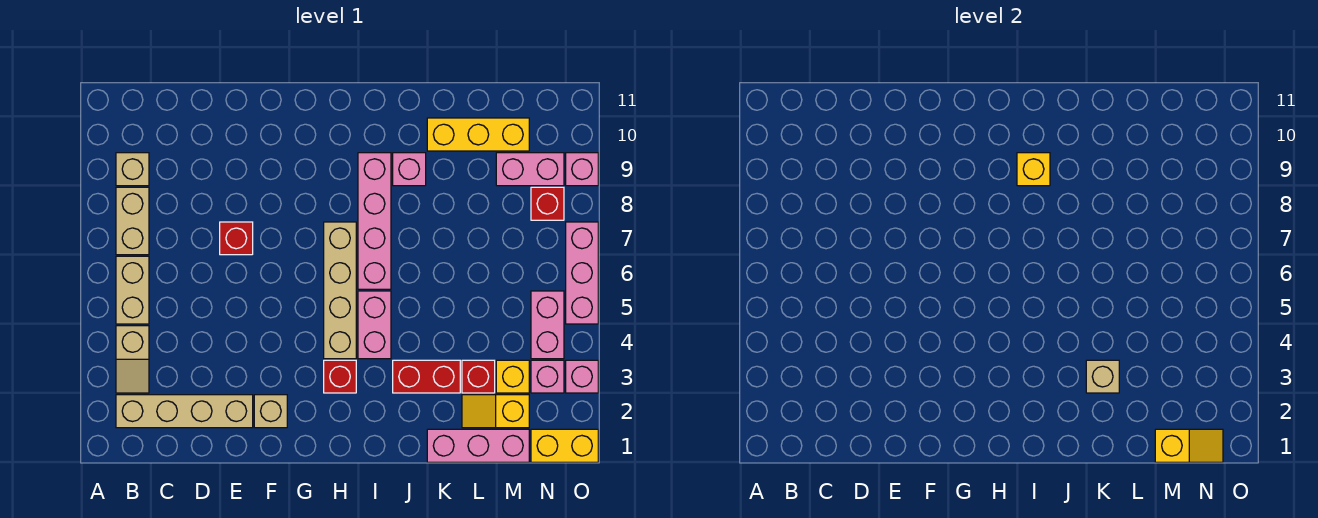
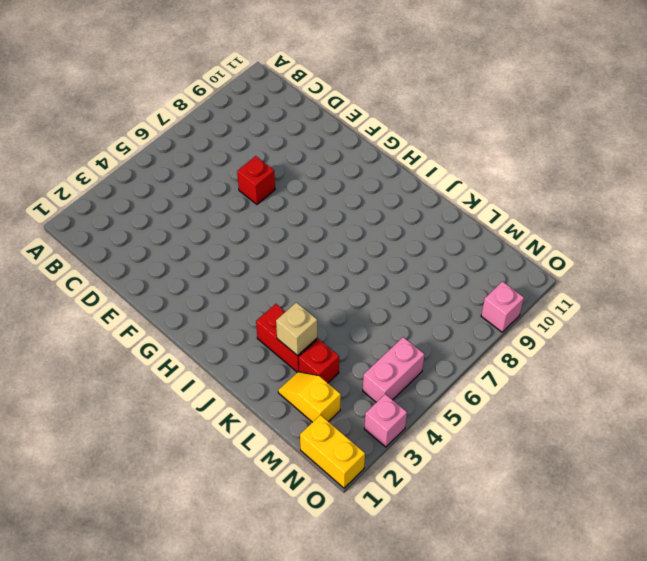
none -> tan 1x4 brick [116,395,253,428]
none -> tan 1x2 slope [116,326,149,393]
none -> tan 1x2 brick [116,256,149,324]

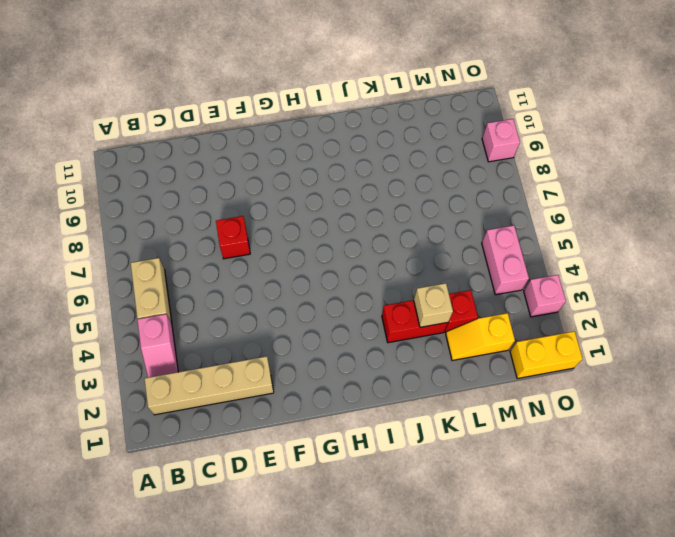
pink 1x2 slope [137,314,178,378] -> tan 1x2 slope [116,326,149,393]
none -> tan 1x2 brick [116,187,149,255]
none -> tan 1x1 brick [116,153,149,186]
none -> tan 1x1 brick [254,395,287,428]

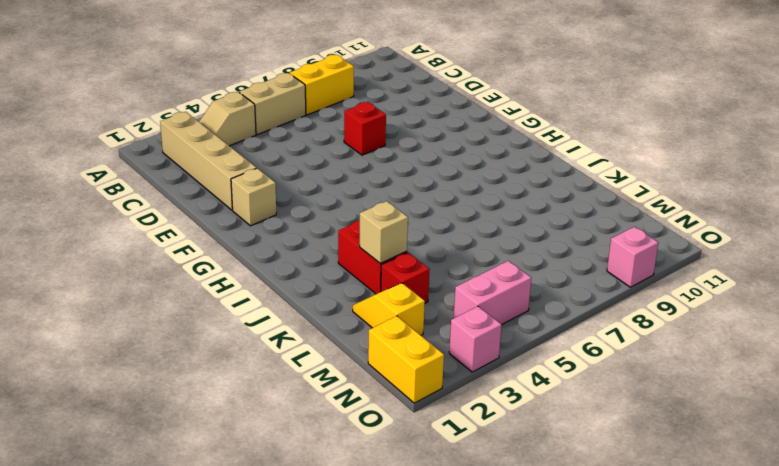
yellow 1x2 brick [290,55,354,115] -> tan 1x2 brick [116,187,149,255]
none -> tan 1x1 brick [116,153,149,186]
none -> red 1x1 brick [324,360,356,393]
none -> tan 1x4 brick [324,222,356,359]

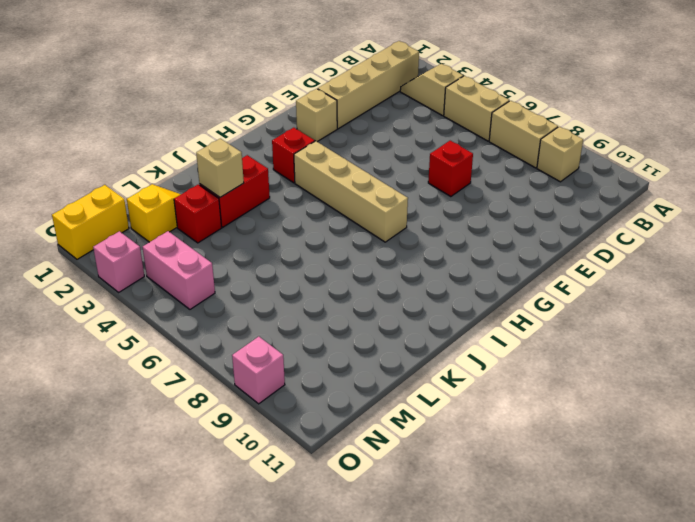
none -> pink 1x2 brick [358,291,391,359]
none -> pink 1x4 brick [358,153,391,289]
none -> pink 1x1 brick [393,153,426,186]

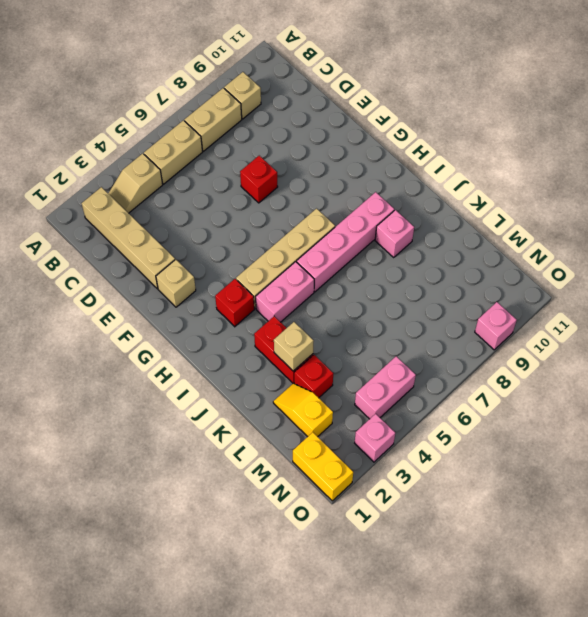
none -> pink 1x3 brick [427,429,529,462]
none -> yellow 1x3 brick [427,118,529,151]
none -> yellow 1x1 brick [496,360,529,393]

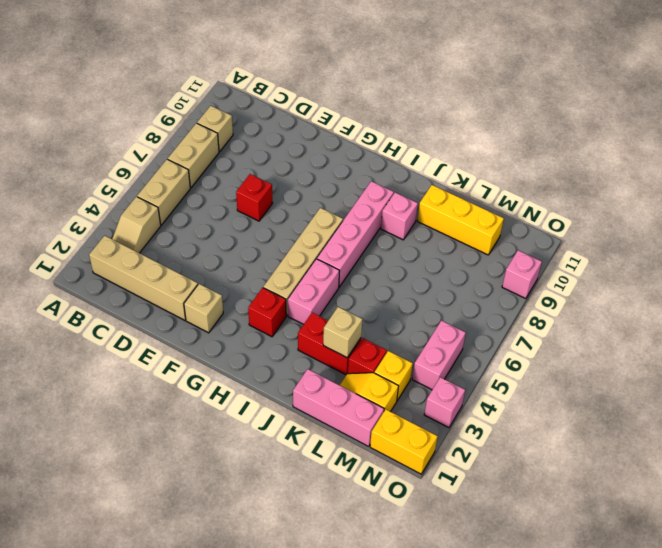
none -> pink 1x2 brick [496,153,564,186]
none -> pink 1x1 brick [531,360,564,393]
none -> red 1x1 brick [531,187,564,220]

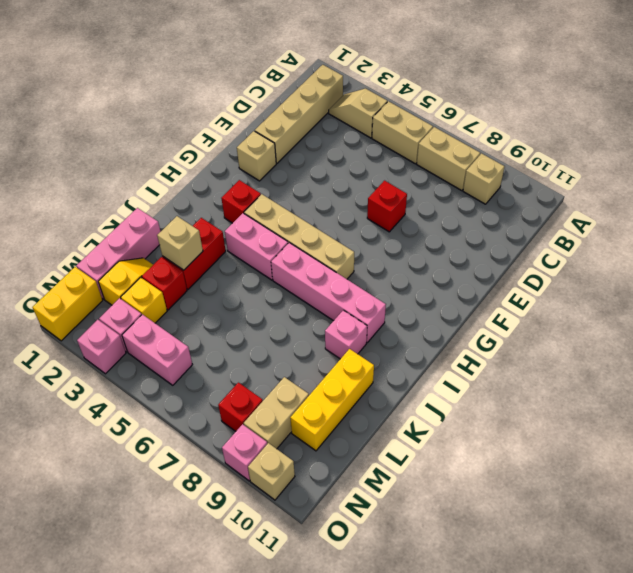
tan 1x2 brick [244,377,309,449] -> pink 1x2 brick [496,153,564,186]
tan 1x1 brick [248,443,295,500] -> none
none -> pink 1x3 brick [566,222,598,324]
none -> yellow 1x1 brick [1017,153,1050,186]
none -> yellow 1x2 slope [1155,429,1223,462]

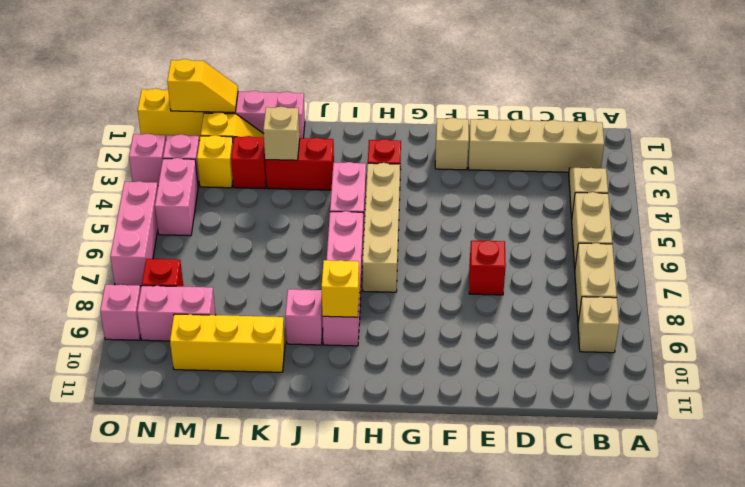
yellow 1x2 slope [167,59,238,112] -> yellow 1x2 slope turned to [1155,429,1223,462]

